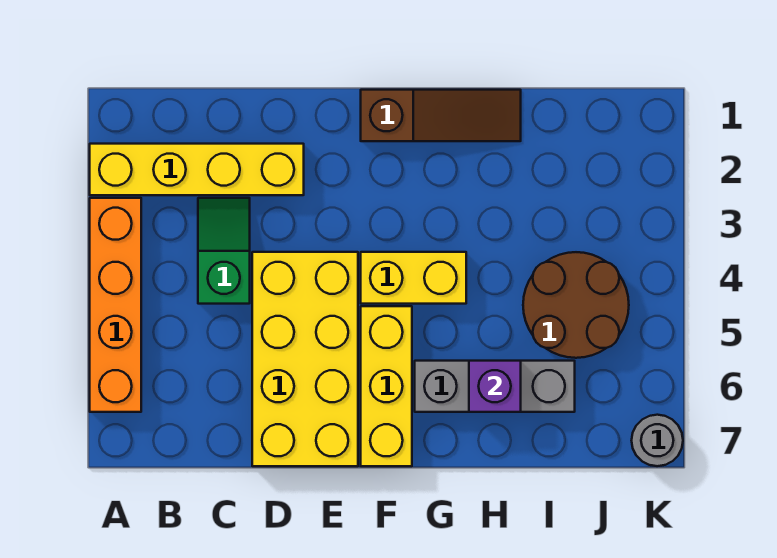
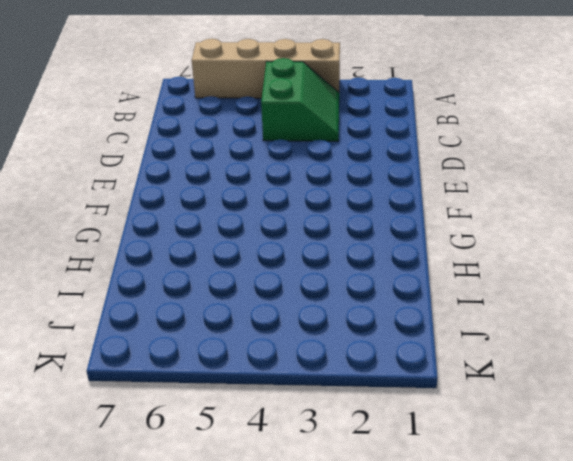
tan 1x4 brick [192,39,340,98] -> orange 1x4 brick [90,198,141,412]
green 2x2 slope [261,58,339,141] -> green 1x2 slope [198,198,250,304]
none -> yellow 1x4 brick [90,144,304,195]
none -> yellow 2x4 brick [252,252,358,466]

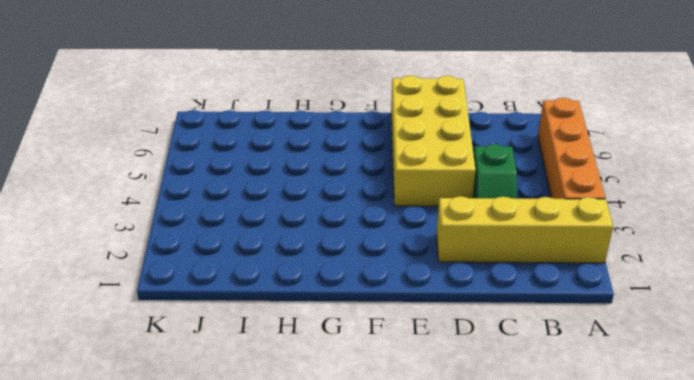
none -> brown 1x3 slope [361,90,521,141]
none -> yellow 1x2 brick [361,252,466,304]

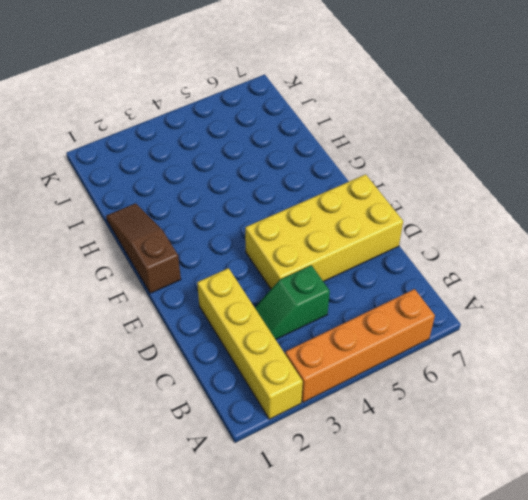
none -> yellow 1x2 brick [361,252,466,304]
none -> yellow 1x3 brick [361,306,412,466]

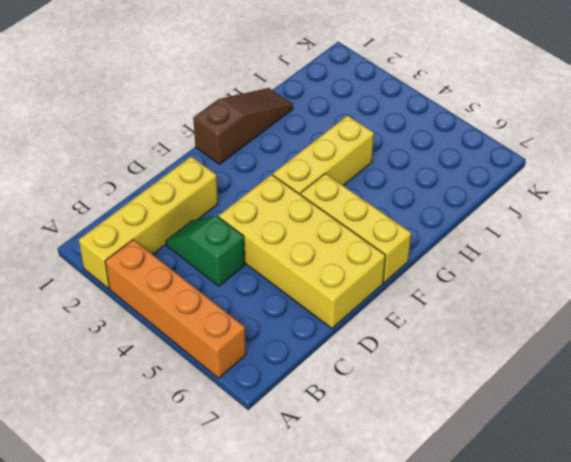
yellow 1x3 brick [273,115,374,195] -> yellow 1x2 brick [361,252,466,304]
none -> grey 1x3 brick [415,361,575,412]
none -> brown 2x2 round brick [523,252,629,358]

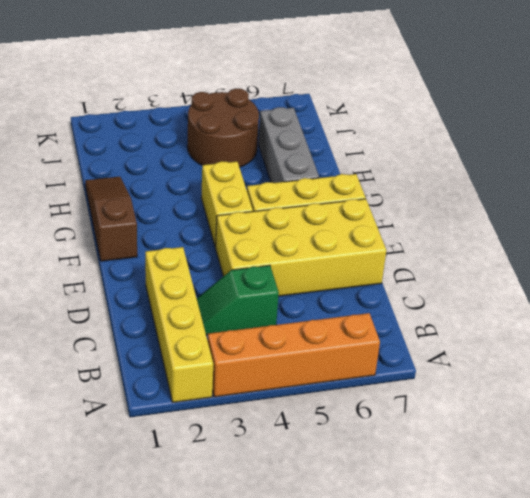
none -> grey 1x1 round brick [632,415,683,466]
none -> purple 1x1 brick [469,361,521,412]

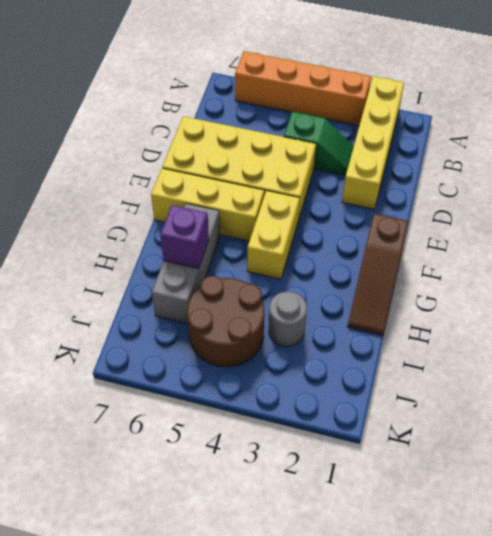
grey 1x1 round brick [269,291,307,347] -> grey 1x1 round brick moved to [632,415,683,466]

